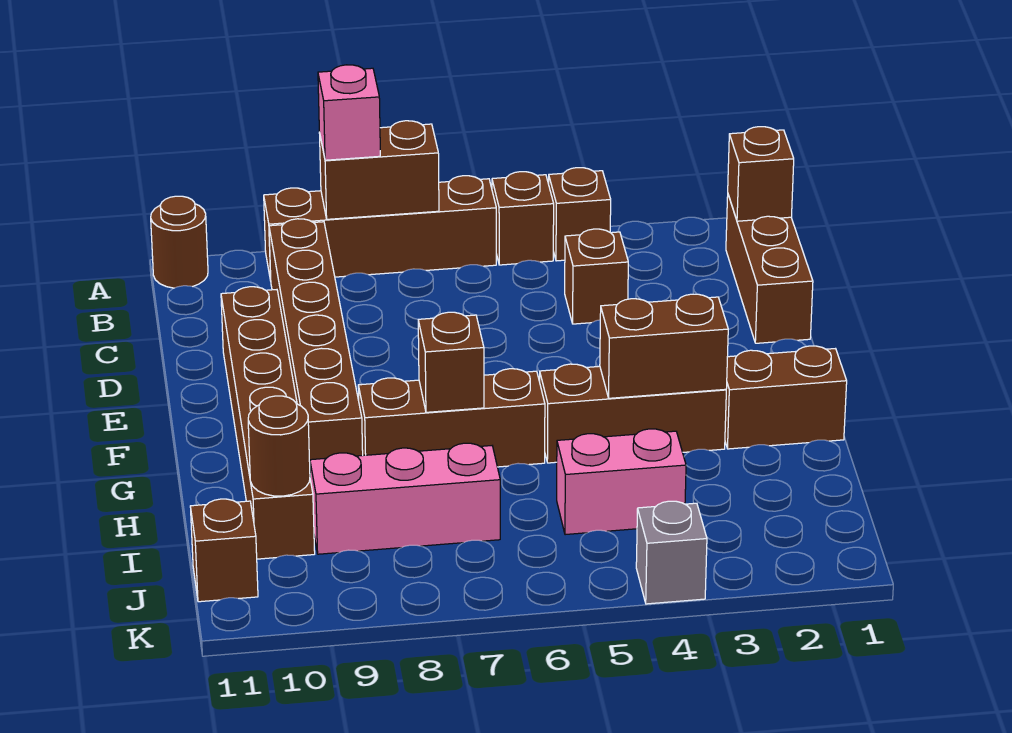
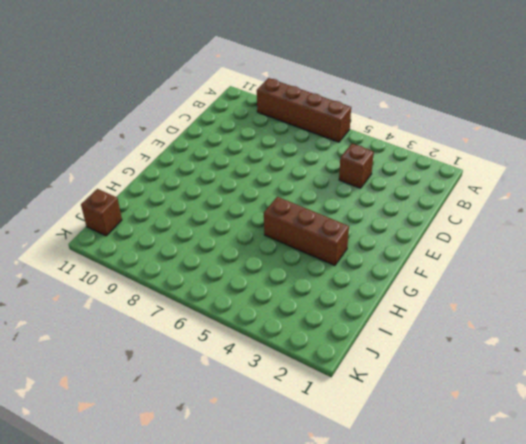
none -> brown 1x1 brick [549,168,611,261]
none -> brown 1x1 brick [492,172,554,265]
none -> brown 1x1 round brick [151,196,208,288]

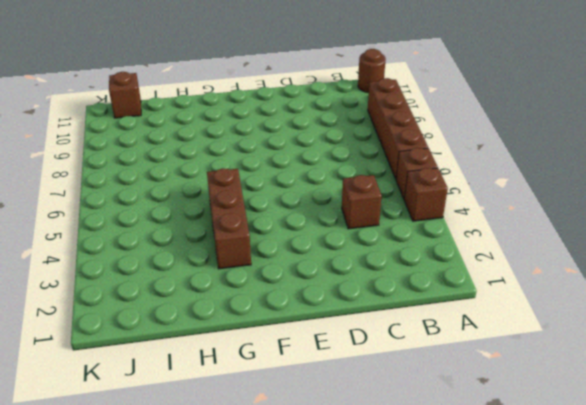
none -> brown 1x3 brick [726,195,813,343]
none -> brown 1x6 brick [269,219,363,462]
none -> brown 1x6 brick [221,287,315,559]

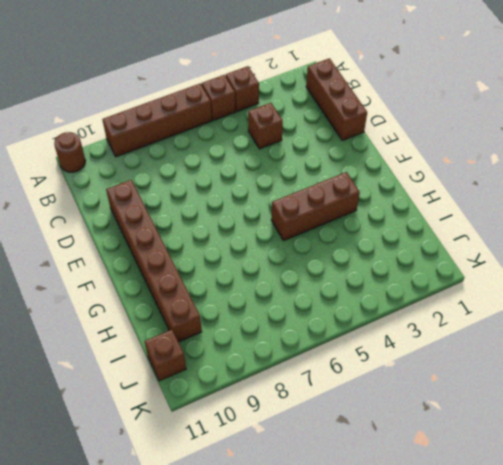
none -> brown 1x6 brick [269,219,363,462]
none -> brown 1x2 brick [725,346,847,449]
none -> brown 1x3 brick [358,369,545,467]

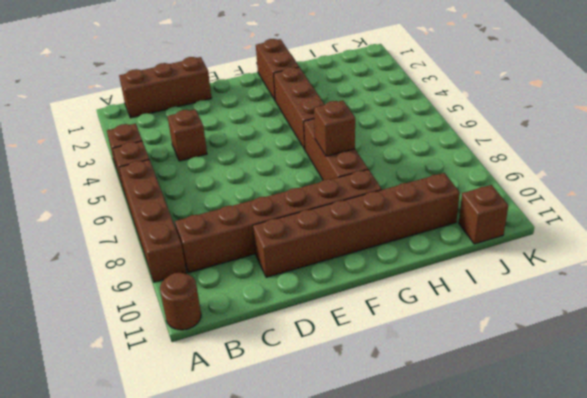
none -> pink 1x2 brick [557,429,686,535]
none -> pink 1x3 brick [310,443,500,554]
none -> grey 1x1 brick [636,501,707,604]

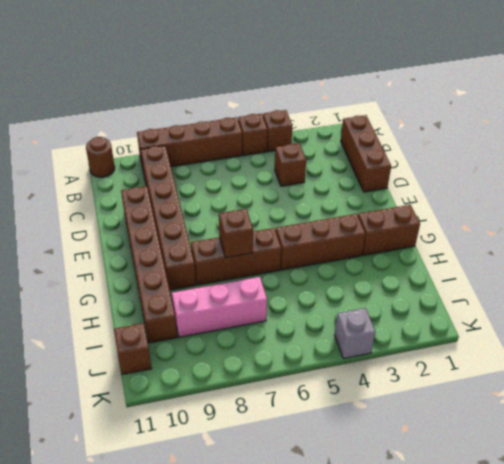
none -> pink 1x2 brick [557,429,686,535]
none -> brown 1x2 brick [319,121,439,219]
none -> brown 1x1 brick [728,127,794,221]

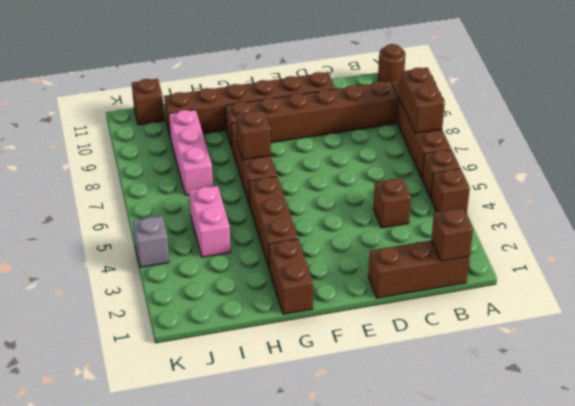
none -> brown 1x2 brick [600,294,728,398]
none -> brown 1x1 round brick [248,396,310,496]
none -> pink 1x1 brick [318,65,380,160]

